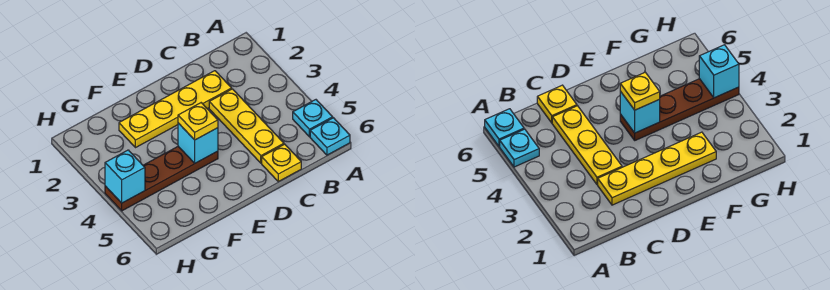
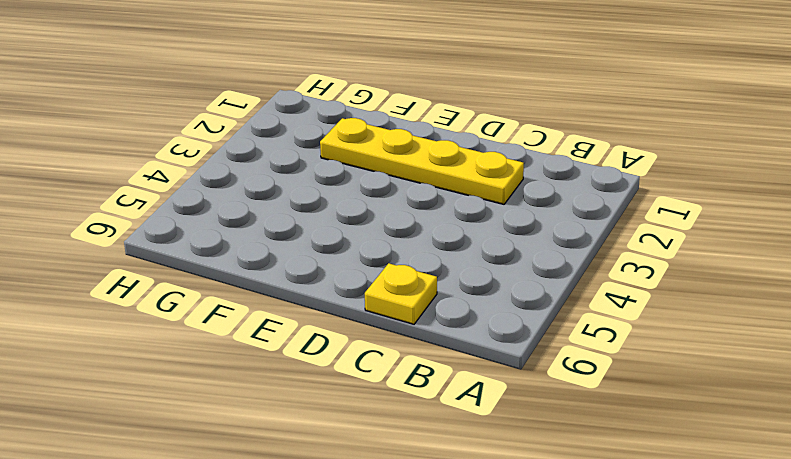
none -> cyan 1x1 plate [293,100,333,137]
none -> cyan 1x1 plate [310,118,350,155]

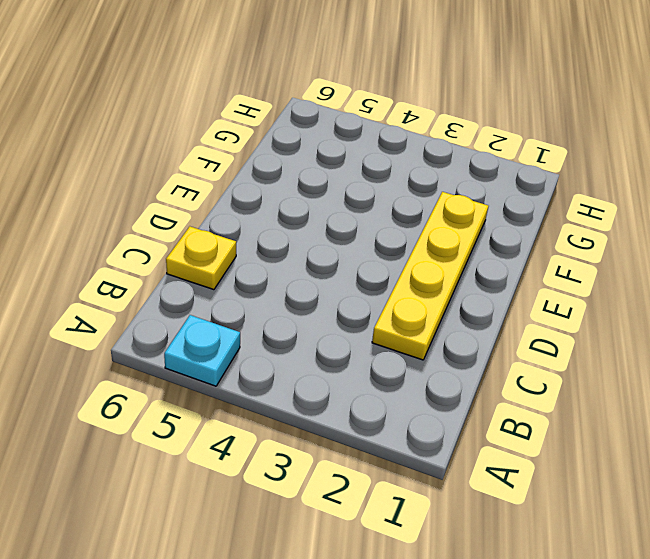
none -> cyan 1x1 plate [310,118,350,155]
none -> yellow 1x3 plate [209,89,284,163]

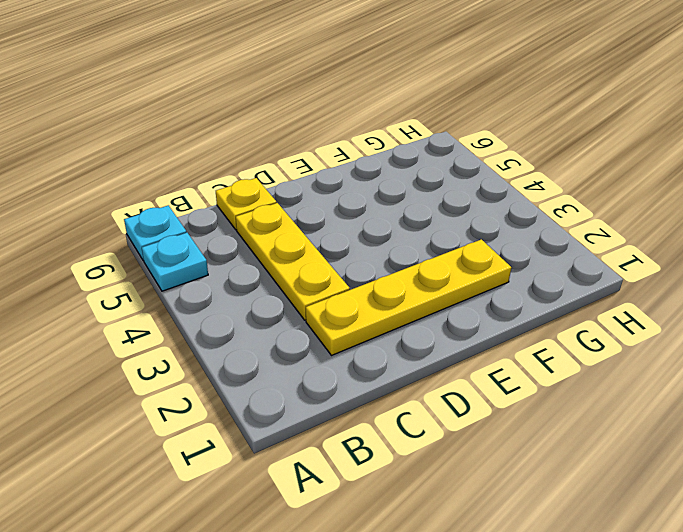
none -> brown 1x4 plate [105,146,218,211]
none -> cyan 1x1 brick [178,123,218,163]

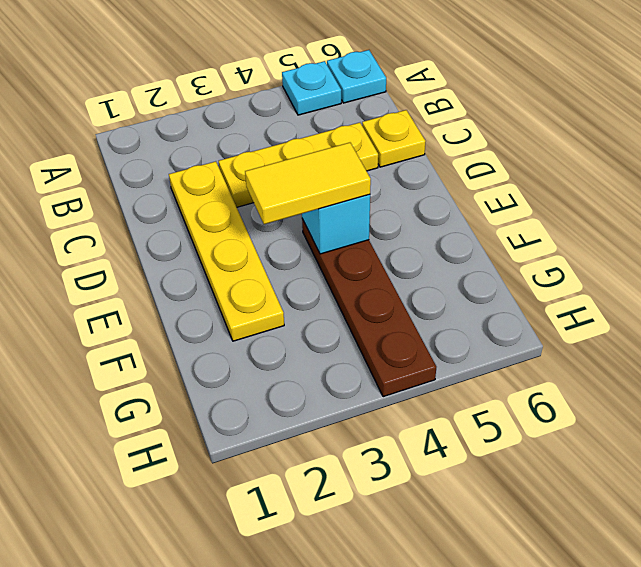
yellow 1x2 tile [245,143,371,224] -> yellow 1x1 plate [178,103,218,140]
none -> cyan 1x1 brick [105,150,145,203]

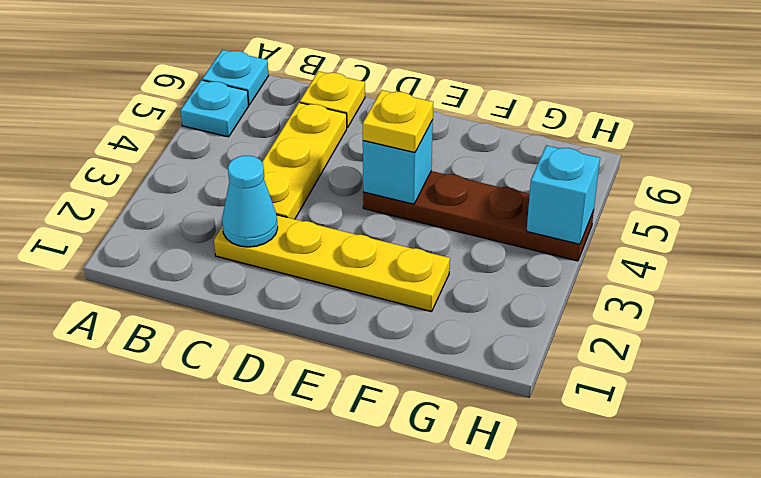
cyan 1x1 cone [222,156,278,247] -> none

